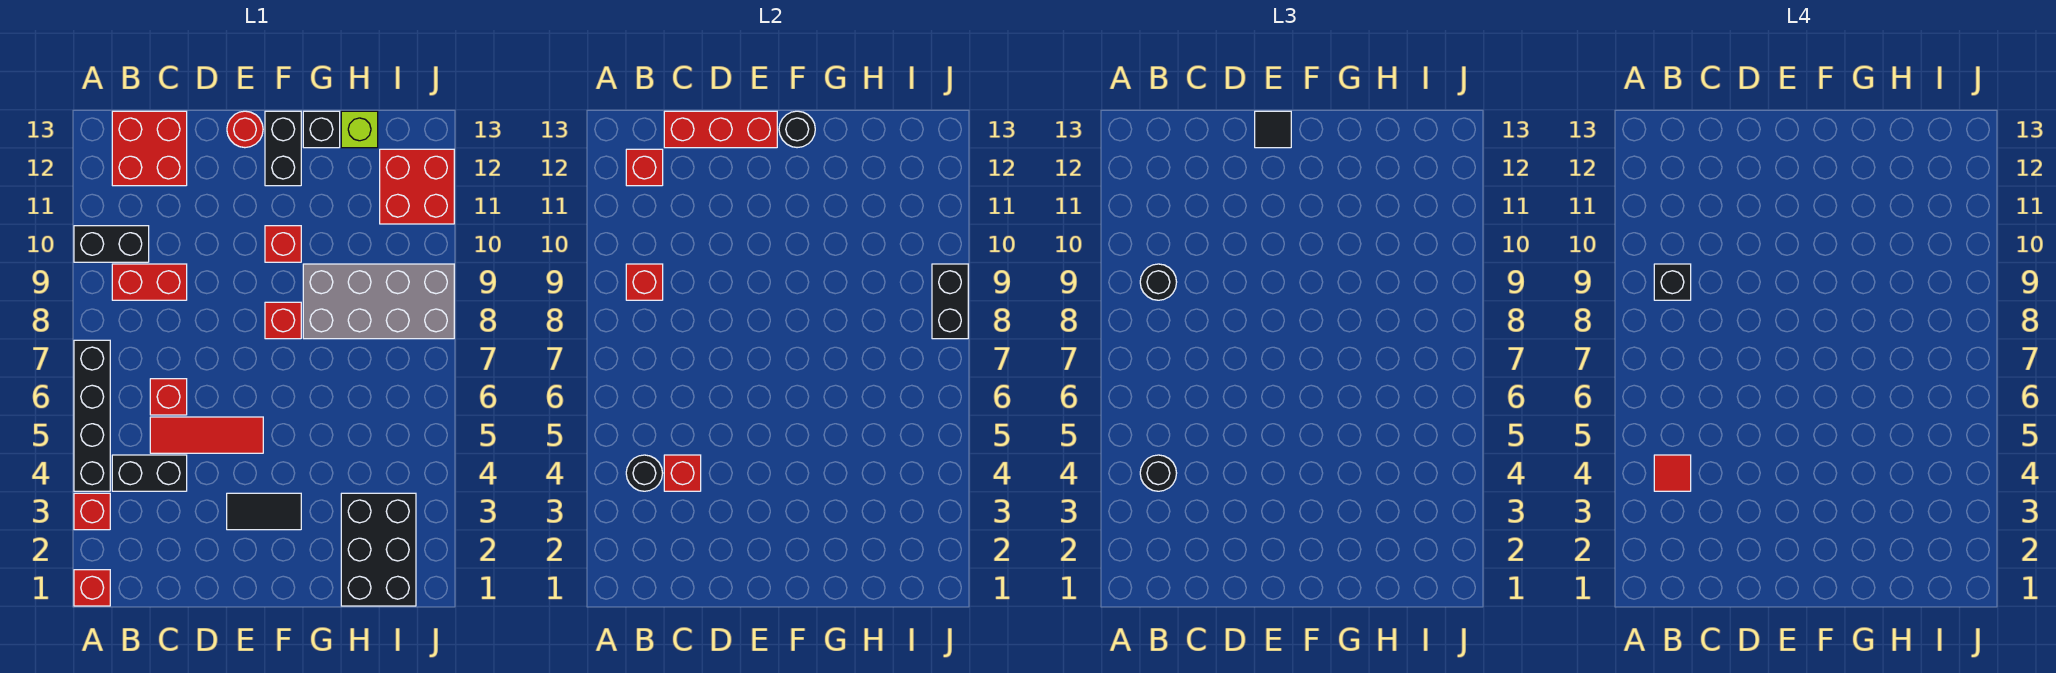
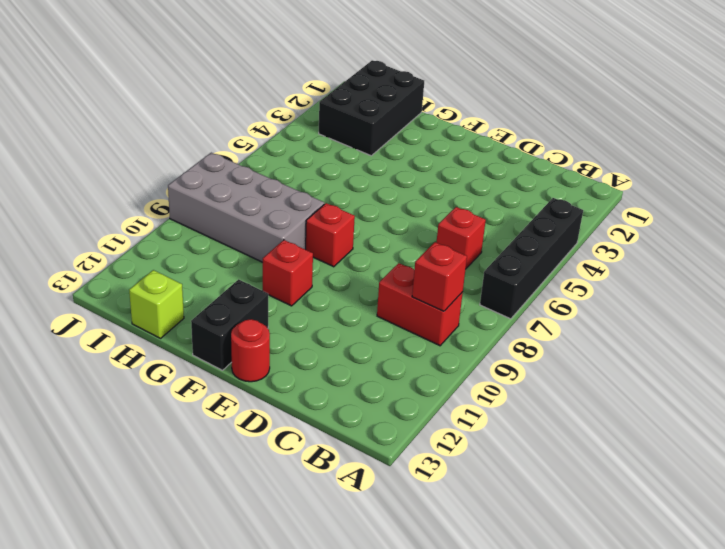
none -> red 1x1 brick [74,570,110,606]
none -> red 1x1 brick [74,493,110,530]
none -> black 1x2 brick [74,226,149,262]
none -> black 1x2 brick [112,455,187,491]

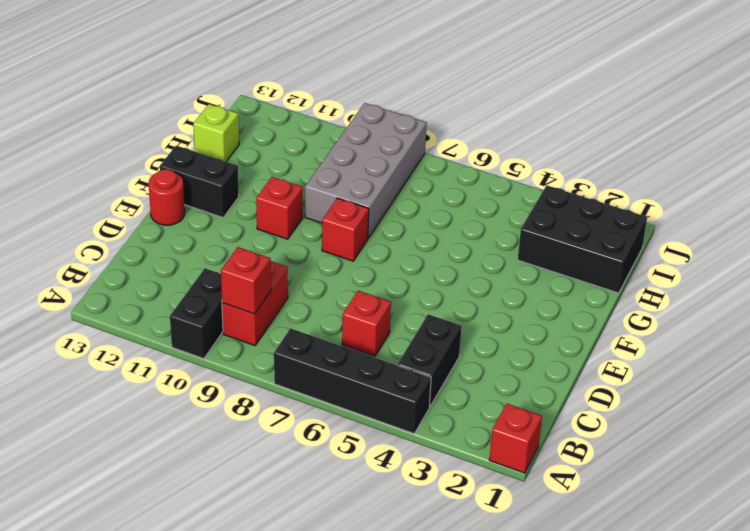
none -> red 1x1 brick [74,493,110,530]
none -> red 2x2 brick [112,111,187,186]
none -> red 1x3 tile [150,417,263,453]
none -> black 1x2 tile [227,493,301,530]

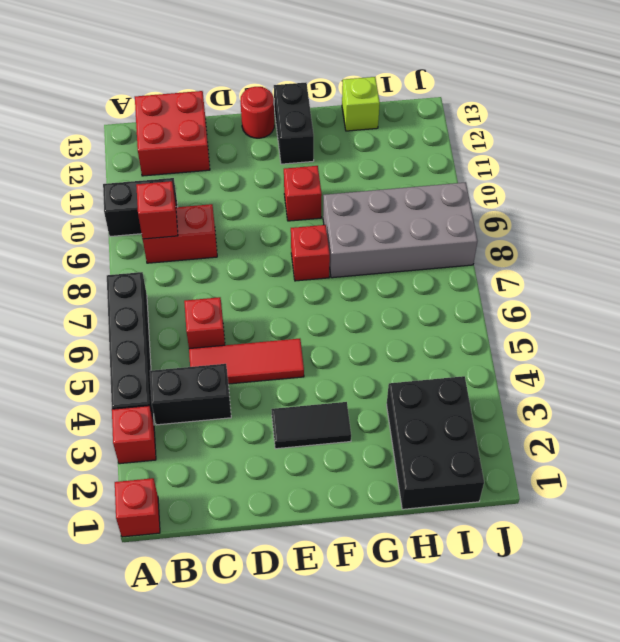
none -> black 1x1 brick [303,111,340,148]
none -> red 2x2 brick [380,149,454,224]
none -> black 1x1 round brick [626,455,663,491]
none -> red 1x1 brick [626,149,663,186]

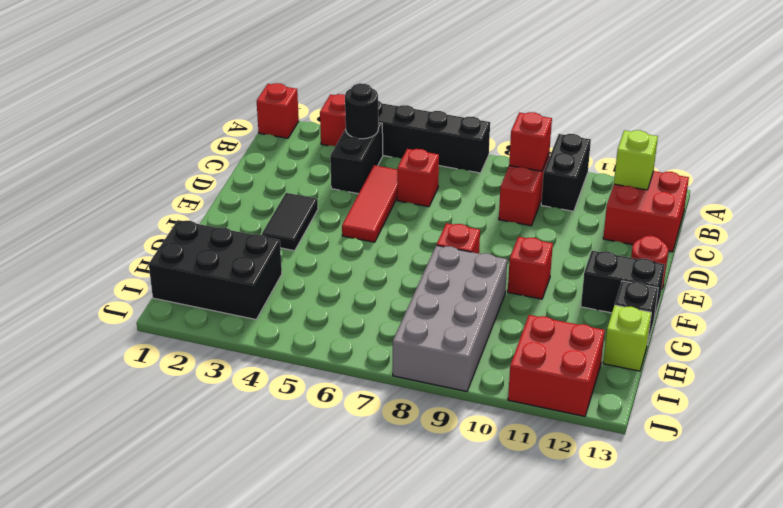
lime 1x1 brick [614,130,658,190] -> red 1x1 brick [626,149,663,186]
none -> red 1x1 brick [664,455,701,491]
none -> red 1x3 brick [664,111,777,148]
none -> black 1x1 round brick [779,111,815,148]
none -> black 1x2 brick [932,264,968,339]

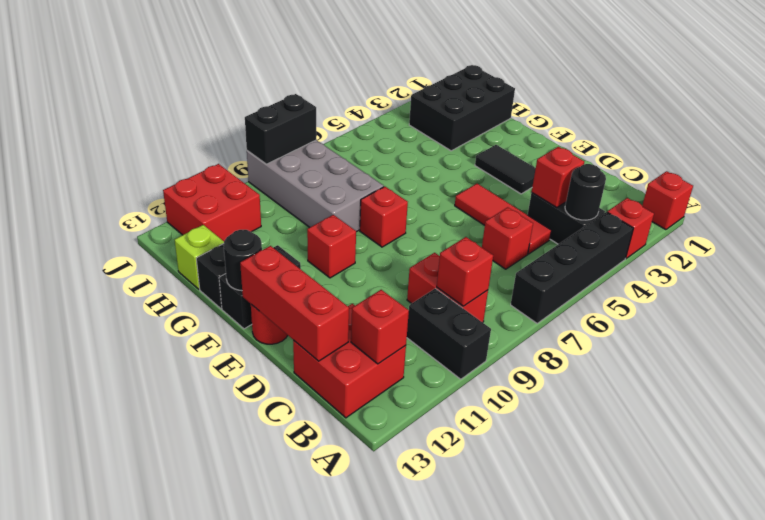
none -> black 1x1 round brick [1140,455,1177,491]
none -> black 1x1 round brick [1140,264,1177,300]
none -> black 1x1 tile [1255,111,1291,148]
none -> red 1x1 tile [1654,455,1691,491]

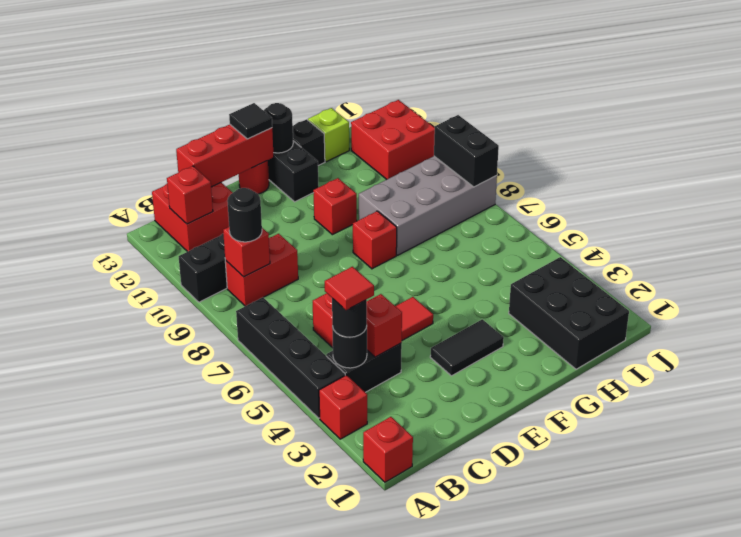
none -> black 1x1 brick [1654,264,1691,300]

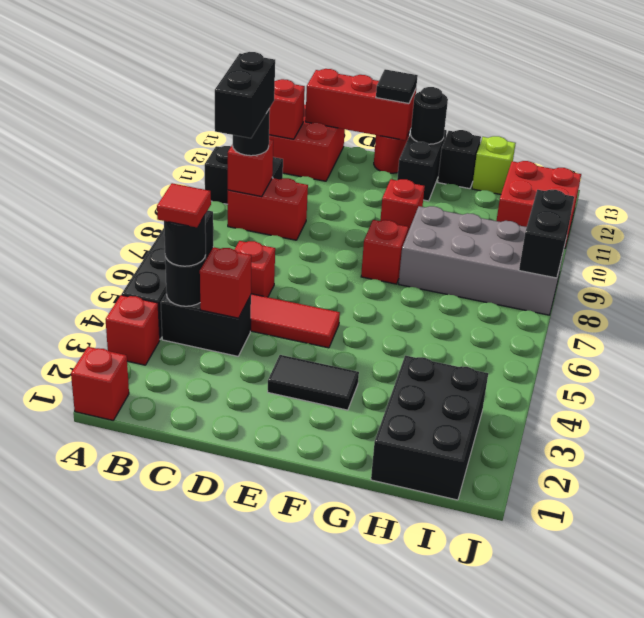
black 1x2 brick [215,52,275,138] -> black 1x1 brick [1654,264,1691,300]

